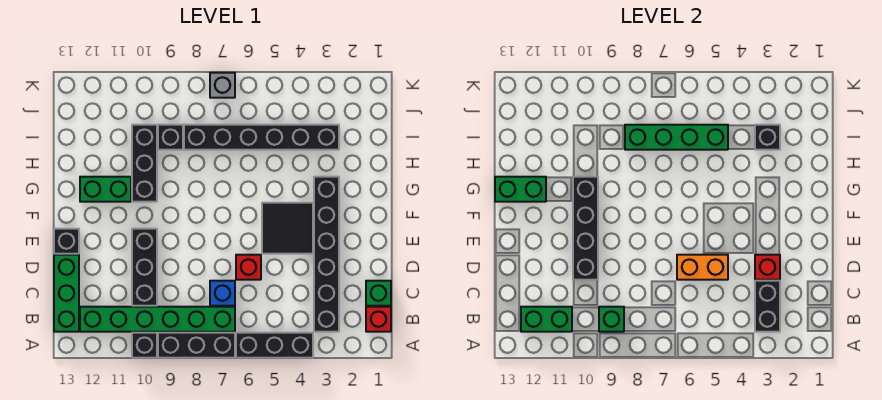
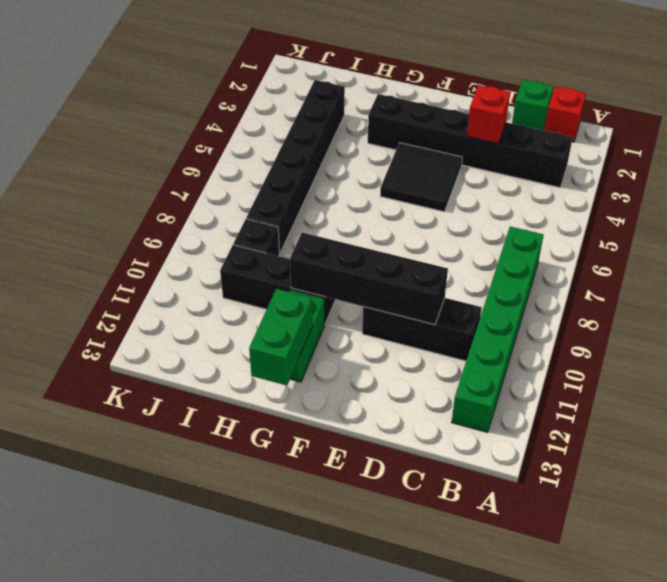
none -> black 1x3 brick [236,333,313,358]
none -> black 1x3 brick [158,333,235,358]
none -> black 1x1 brick [132,333,157,358]

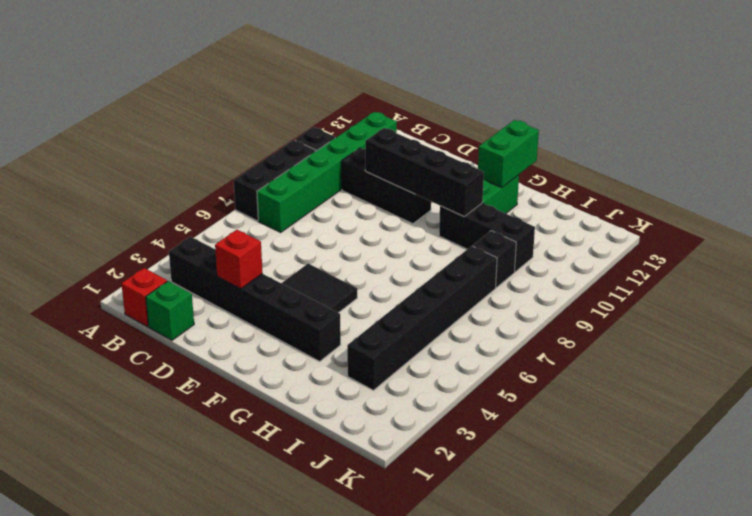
none -> black 1x3 brick [236,333,313,358]
none -> green 1x3 brick [54,255,79,332]
none -> blue 1x1 brick [210,281,235,306]

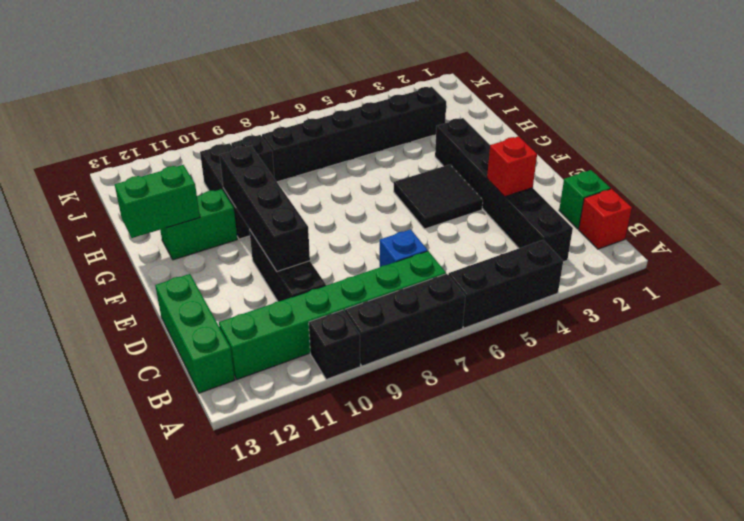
none -> red 1x1 brick [236,255,261,280]
none -> black 1x1 brick [54,229,79,254]
none -> grey 1x1 brick [210,73,235,98]

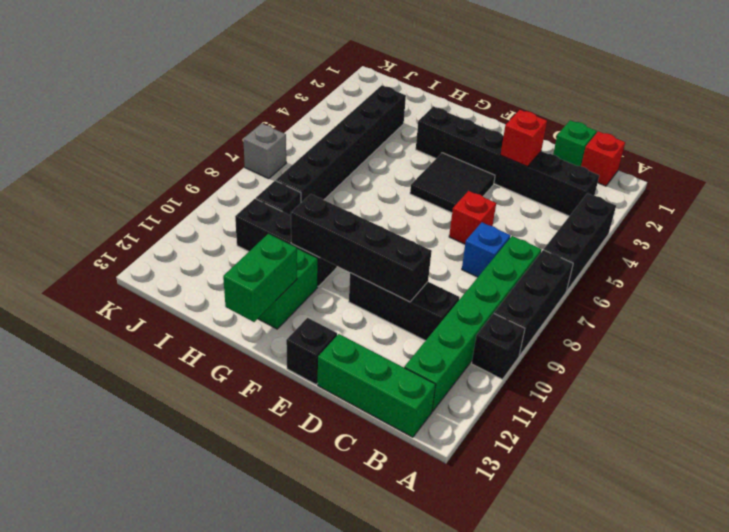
none -> black 1x2 brick [755,281,780,332]
none -> green 1x1 brick [599,307,624,332]
none -> green 1x2 brick [521,307,572,332]

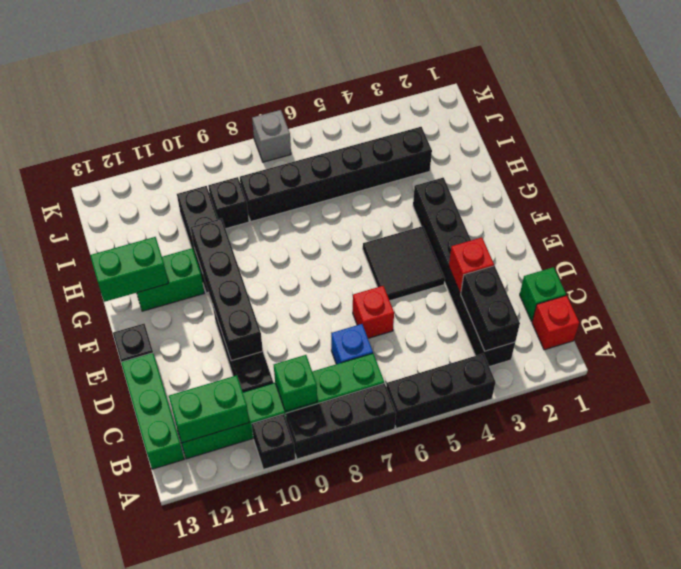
none -> orange 1x2 brick [677,255,728,280]
none -> black 1x1 brick [755,125,780,150]
none -> green 1x4 brick [625,125,728,150]

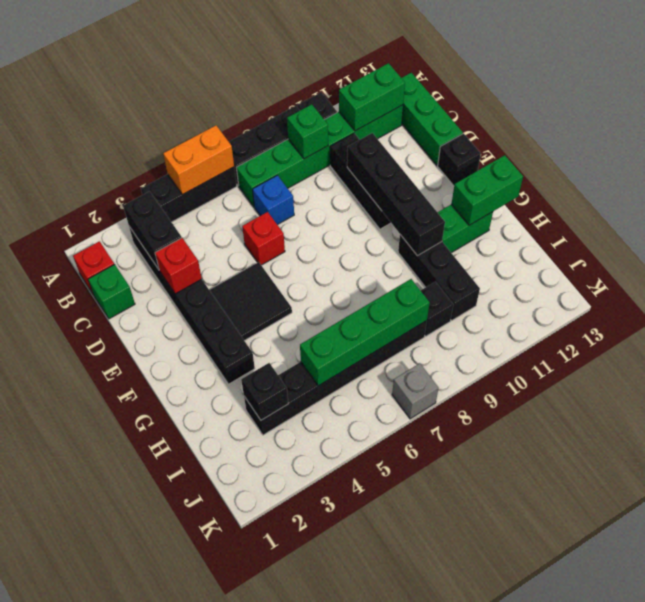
orange 1x2 brick [163,126,234,194] -> orange 1x2 brick moved to [677,255,728,280]

